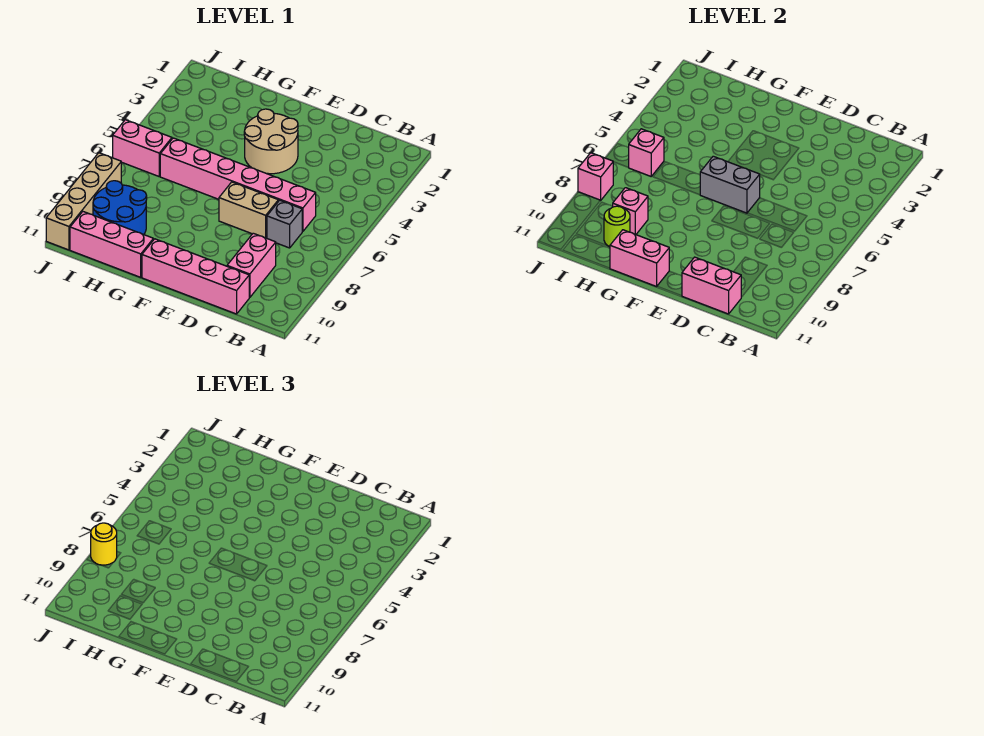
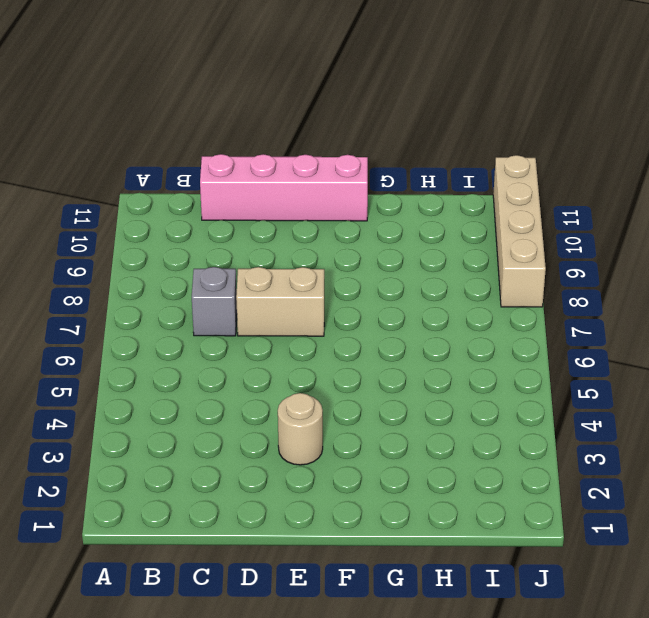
tan 1x1 round brick [278,393,323,465] -> tan 2x2 round brick [244,109,298,174]
none -> pink 1x6 brick [160,138,316,231]
none -> pink 1x2 brick [227,233,276,298]
none -> pink 1x3 brick [70,212,153,277]

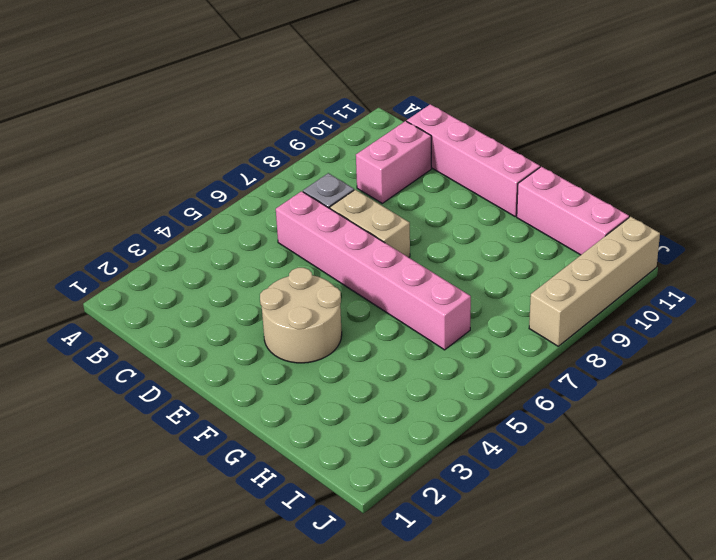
none -> blue 2x2 round brick [93,181,147,234]
none -> pink 1x2 brick [113,120,172,176]
none -> pink 1x2 brick [682,257,741,314]

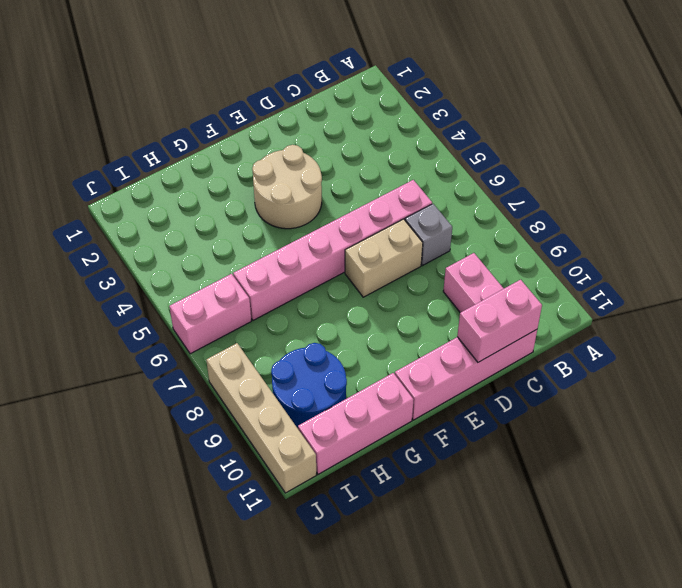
none -> grey 1x2 brick [700,156,760,213]
none -> pink 1x2 brick [610,230,669,287]
none -> pink 1x1 brick [612,188,648,234]

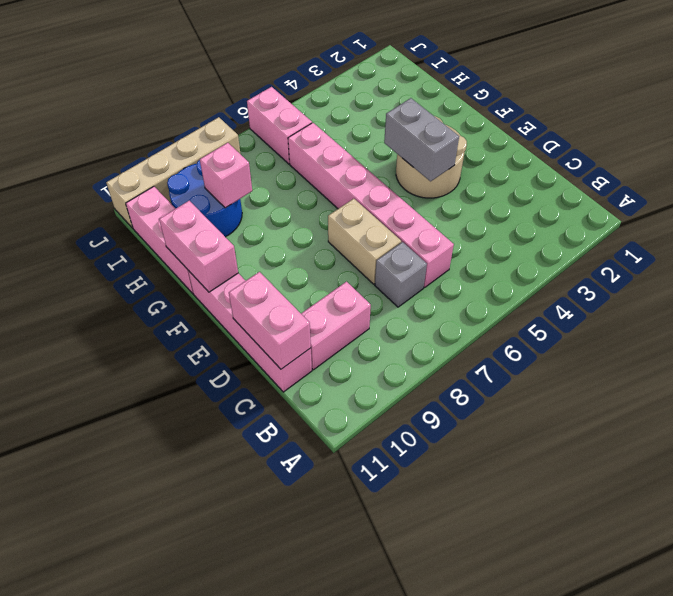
grey 1x2 brick [384,98,459,181] -> grey 1x2 brick moved to [700,156,760,213]
none -> lime 1x1 round brick [604,206,630,247]
none -> pink 1x1 brick [628,129,664,176]
none -> pink 1x1 brick [578,153,613,200]

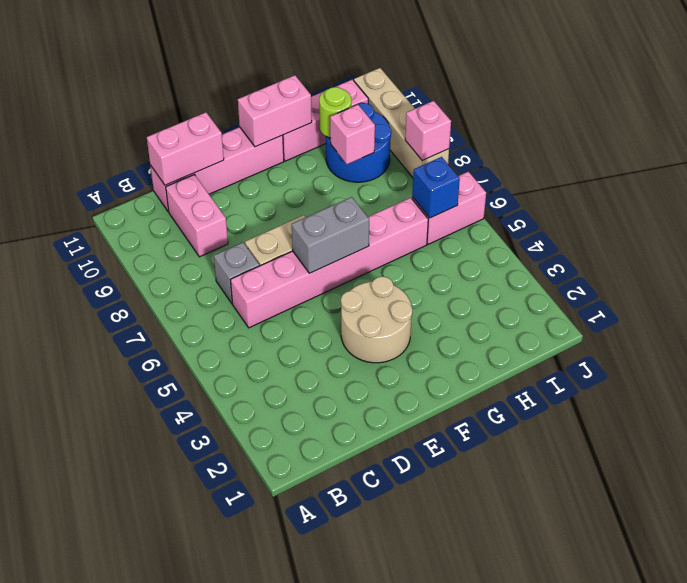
blue 1x1 brick [412,157,460,218] -> pink 1x1 brick [628,129,664,176]
none -> yellow 1x1 round brick [91,523,117,565]

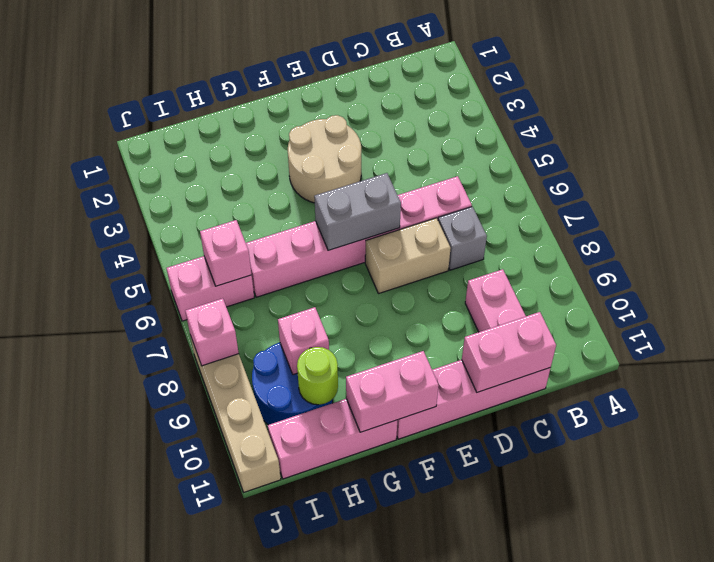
none -> yellow 1x1 round brick [91,523,117,565]

